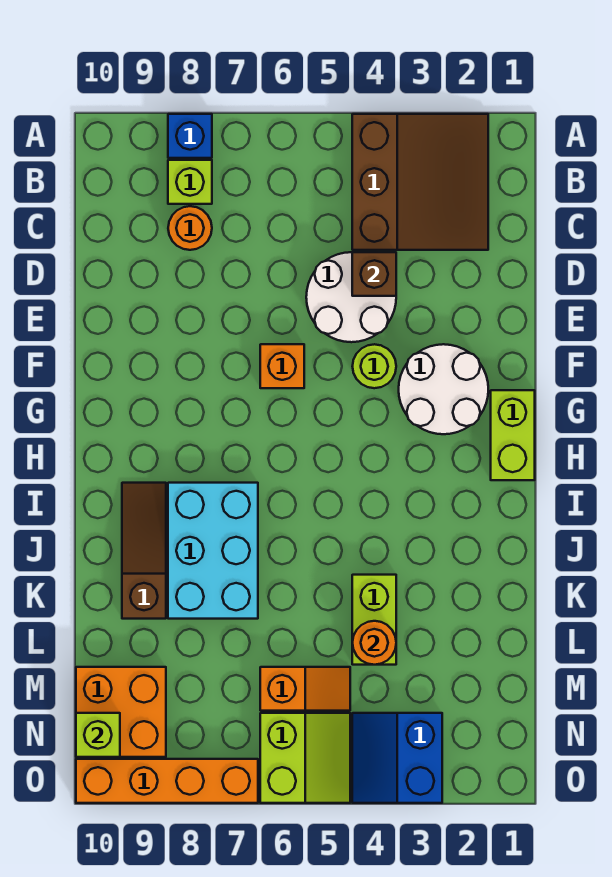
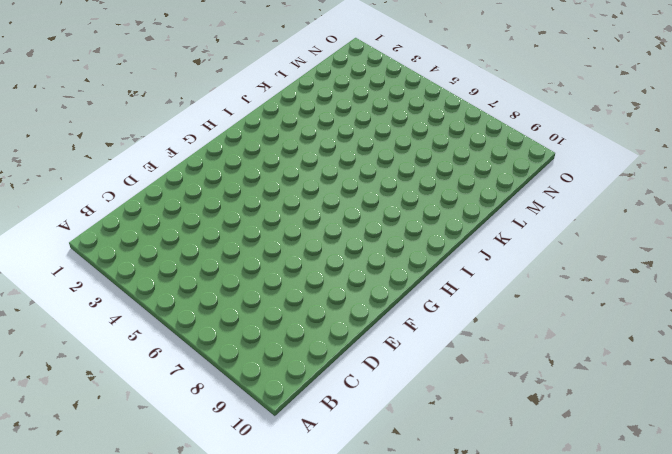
none -> brown 3x3 slope [352,114,488,250]
none -> blue 1x1 brick [168,114,212,158]
none -> lime 1x1 brick [168,160,212,204]

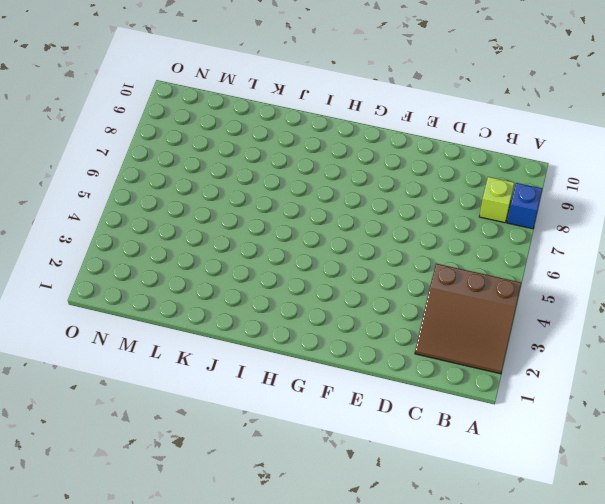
none -> orange 1x1 round brick [168,206,212,250]
none -> white 2x2 round brick [306,252,396,342]
none -> white 2x2 round brick [399,344,488,434]

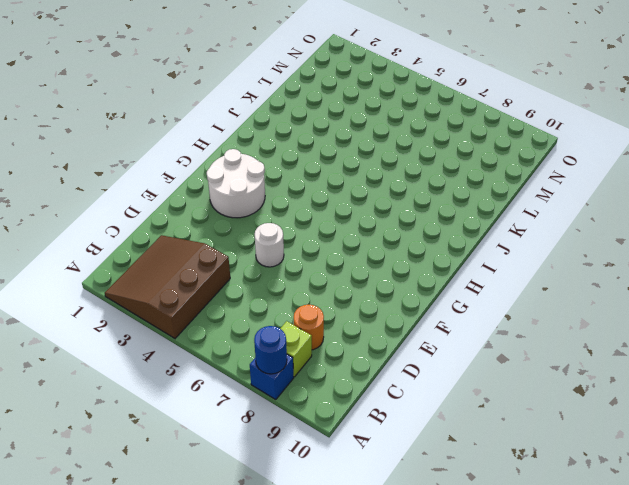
blue 1x1 round brick [254,326,287,374] -> none
white 1x1 round brick [255,223,284,267] -> white 2x2 round brick [306,252,396,342]
none -> lime 1x1 round brick [352,344,396,388]
none -> orange 1x1 brick [260,344,304,388]
none -> lime 1x2 brick [491,390,535,480]

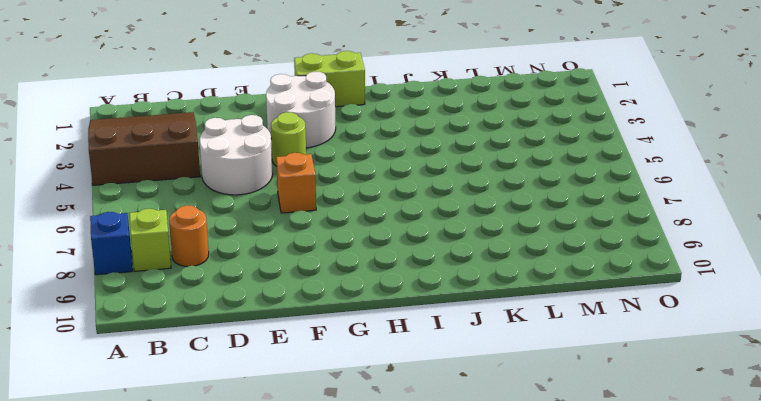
none -> cyan 2x3 brick [168,483,258,619]
none -> brown 1x3 slope [122,483,166,619]
none -> lime 1x2 brick [352,575,396,665]

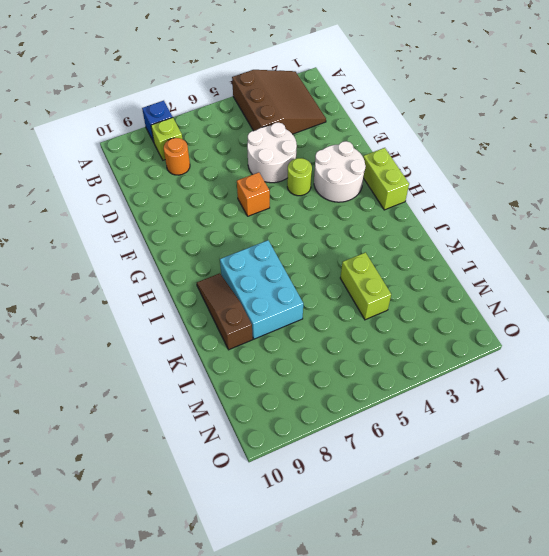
none -> orange 1x2 slope [260,667,350,711]
none -> orange 2x2 brick [76,667,166,757]
none -> blue 2x2 slope [352,713,442,803]

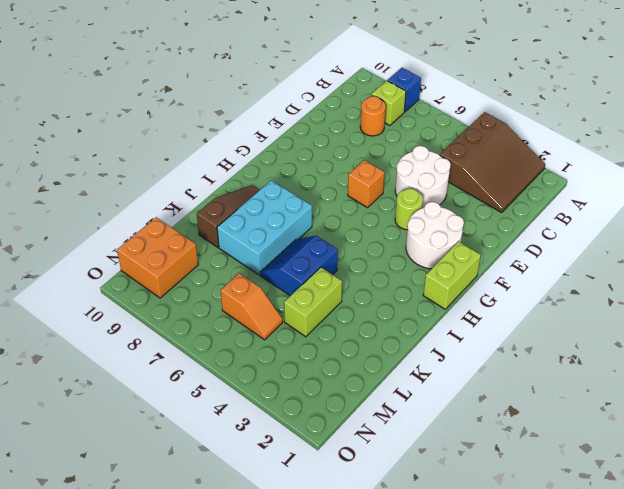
blue 2x2 slope [260,236,338,296] -> blue 2x2 slope moved to [352,713,442,803]
none -> lime 2x2 slope [260,713,350,803]
none -> orange 1x4 brick [76,759,258,803]
none -> brown 1x1 brick [352,252,396,296]

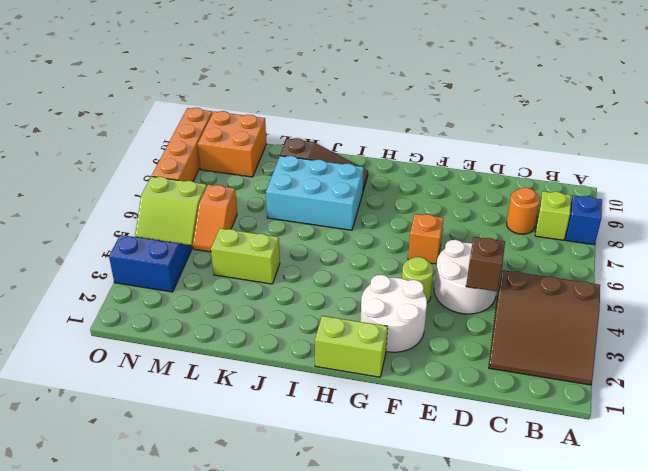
none -> orange 1x1 round brick [352,621,396,665]
none -> lime 1x1 brick [76,713,120,757]

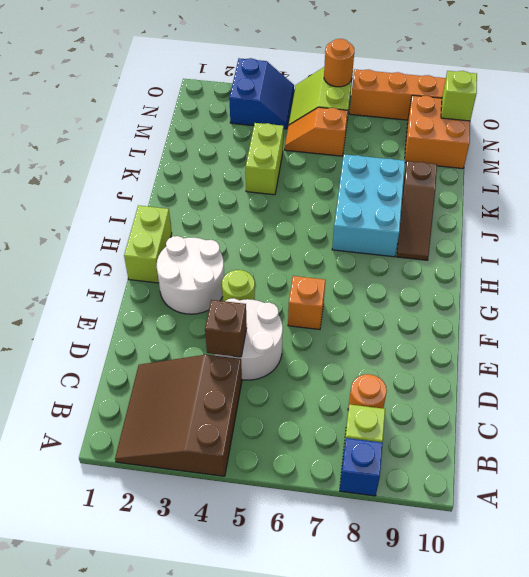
orange 1x1 round brick [324,39,354,87] -> orange 1x1 round brick moved to [352,621,396,665]

